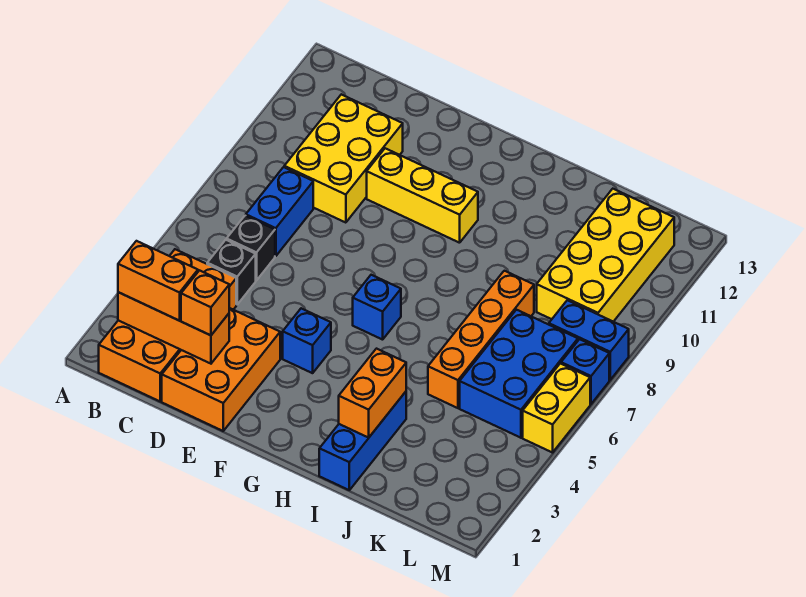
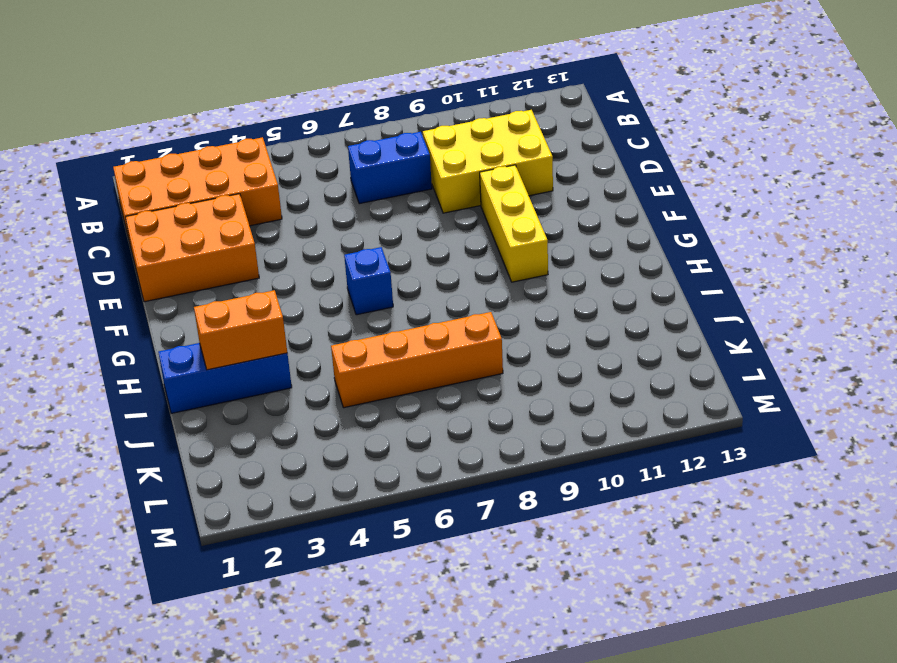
none -> black 1x1 brick [207,240,256,304]
none -> black 1x1 brick [227,216,275,280]
none -> blue 1x1 brick [283,308,331,373]

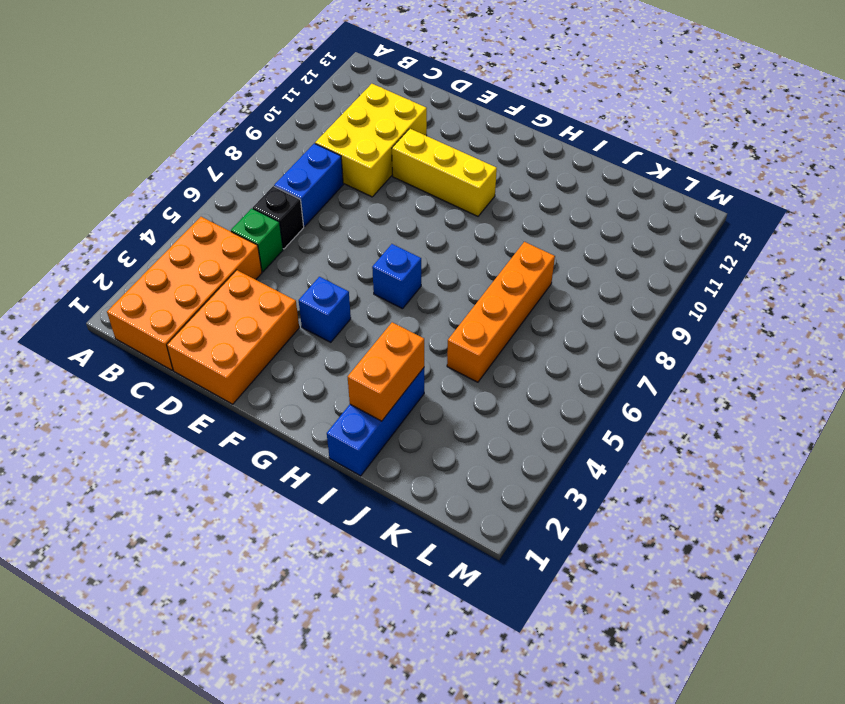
green 1x1 brick [231,208,283,272] -> black 1x1 brick [207,240,256,304]
none -> blue 2x3 brick [460,310,578,438]
none -> yellow 2x4 brick [537,189,674,322]
none -> blue 1x2 brick [549,300,629,380]

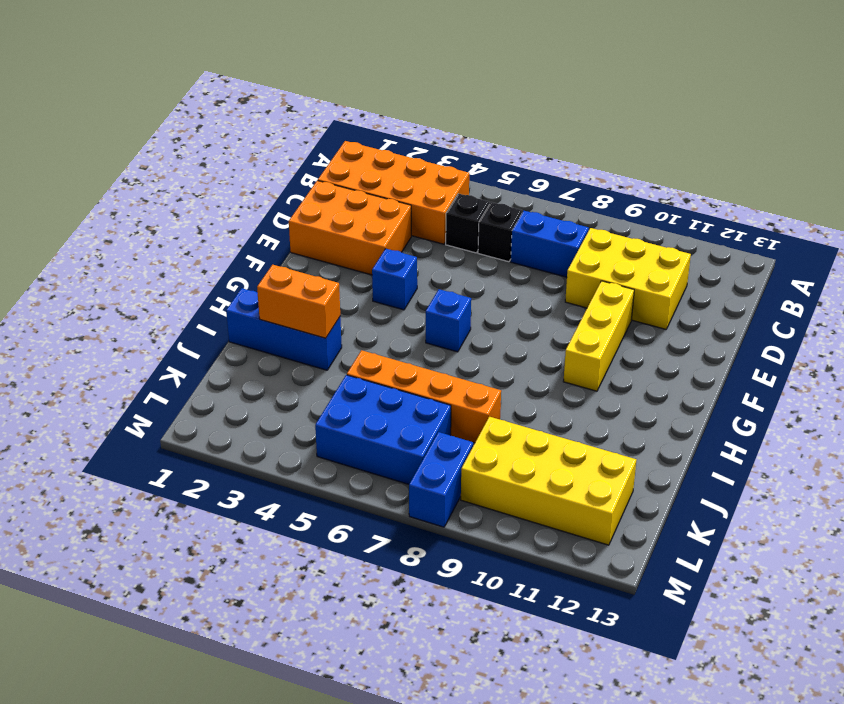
none -> yellow 1x2 brick [523,363,590,453]
none -> blue 1x1 brick [561,339,609,404]
none -> orange 1x3 brick [118,292,229,364]

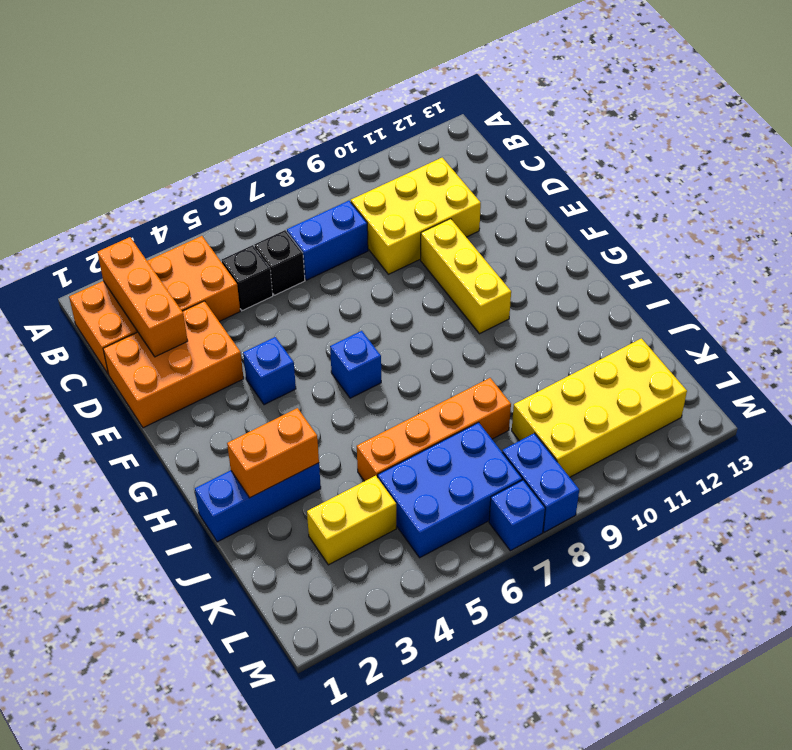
yellow 1x2 brick [307,476,396,565] -> yellow 1x2 brick moved to [523,363,590,453]
none -> orange 1x2 brick [118,241,198,321]
none -> orange 1x1 brick [181,270,229,335]

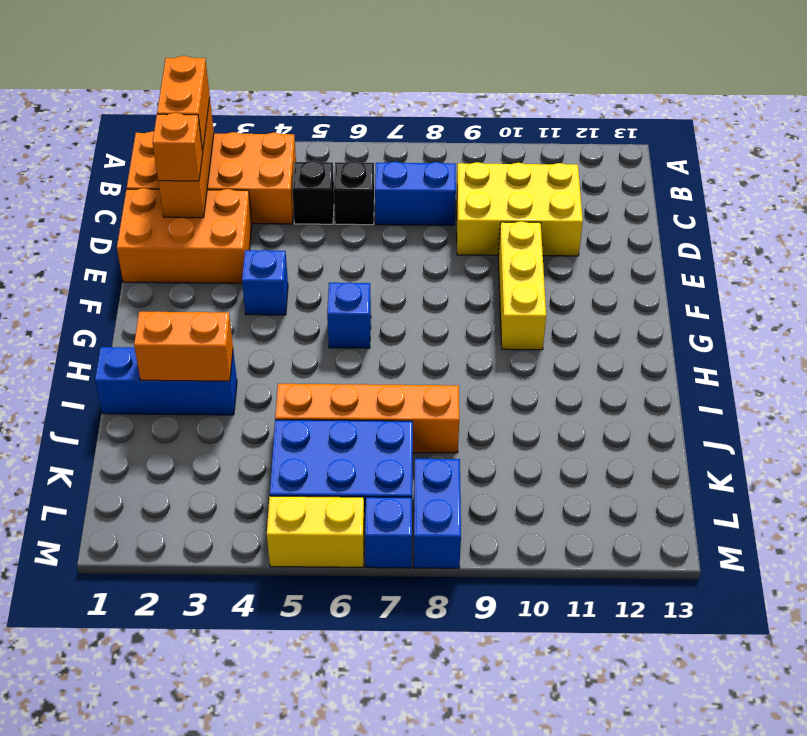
none -> yellow 2x4 brick [537,189,674,322]

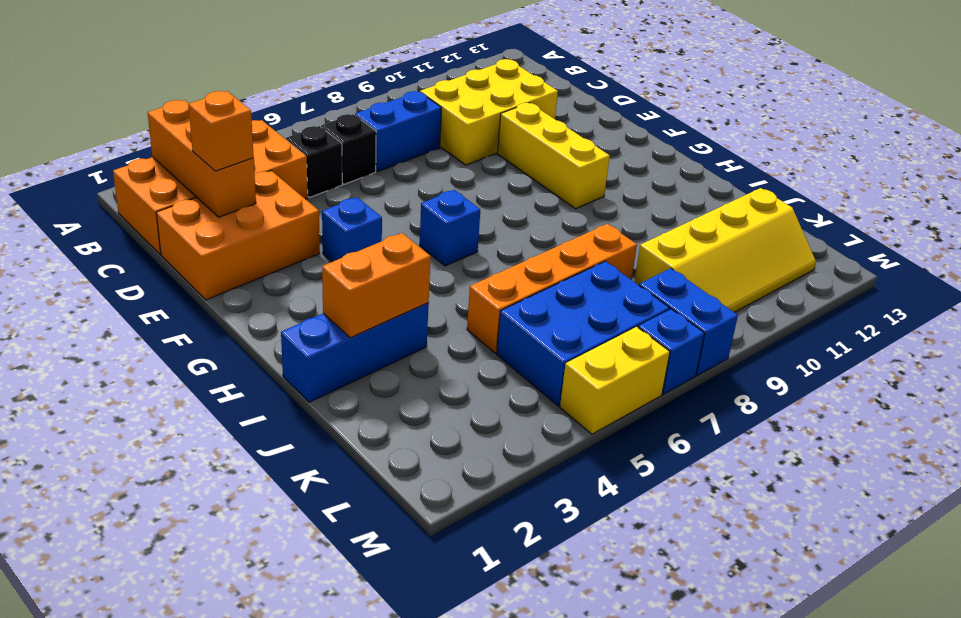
yellow 2x4 slope [634,188,816,312] -> yellow 2x4 brick [537,189,674,322]
none -> orange 1x2 brick [118,241,198,321]

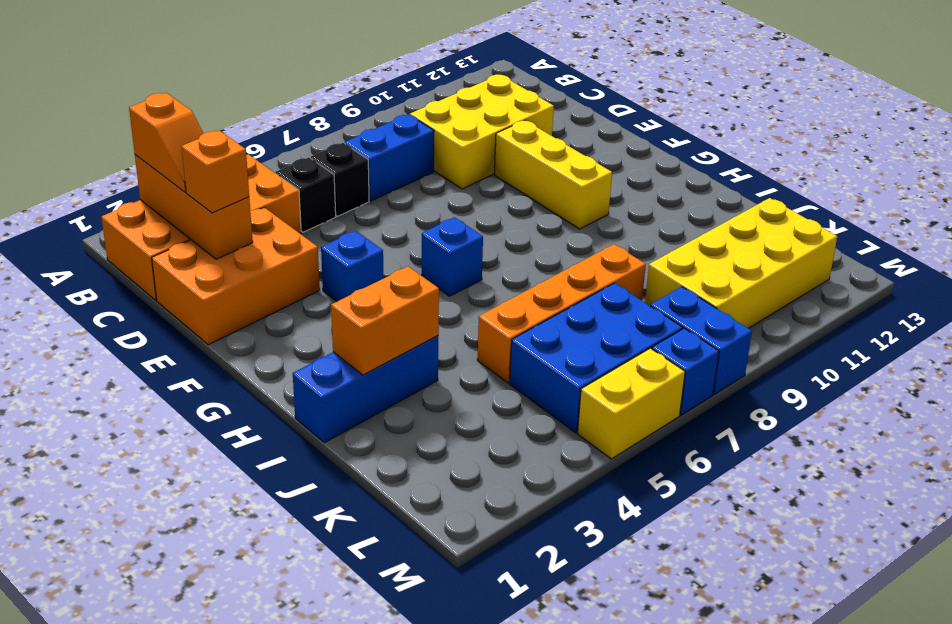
orange 1x2 slope [129,93,203,192] -> orange 1x2 brick [118,241,198,321]

